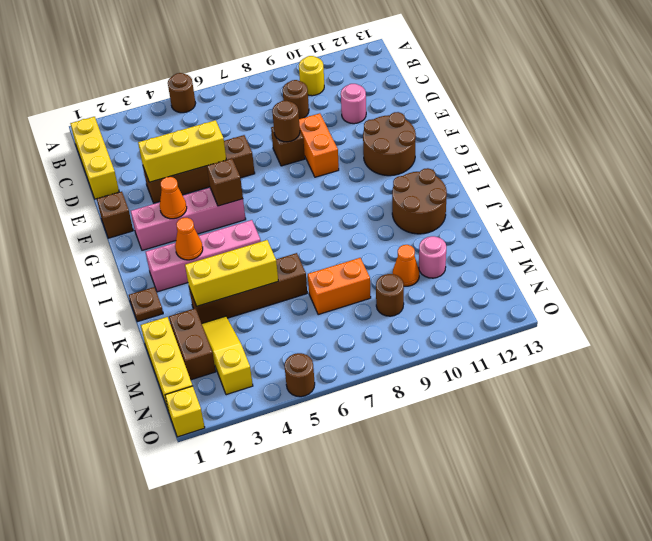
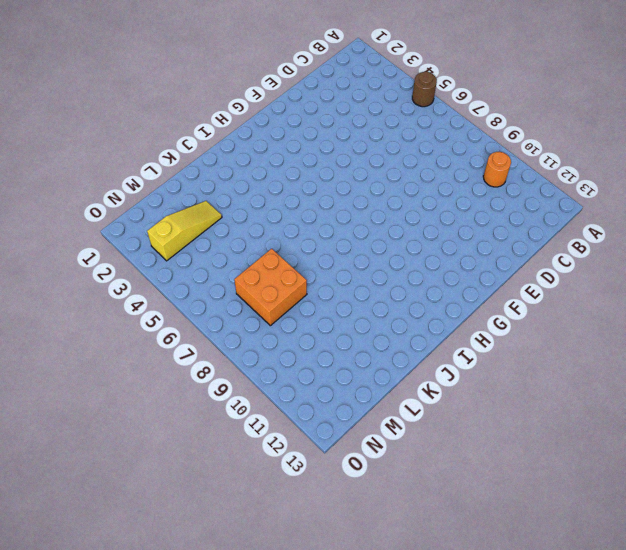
orange 1x1 round brick [483,152,511,187] -> yellow 1x1 round brick [299,56,324,96]
orange 2x2 brick [234,249,307,326] -> orange 1x2 brick [308,258,371,315]
none -> yellow 1x3 brick [70,117,119,199]
none -> brown 1x1 round brick [283,80,309,119]
none -> pink 1x1 round brick [341,84,366,124]
none -> brown 1x4 brick [143,135,255,203]

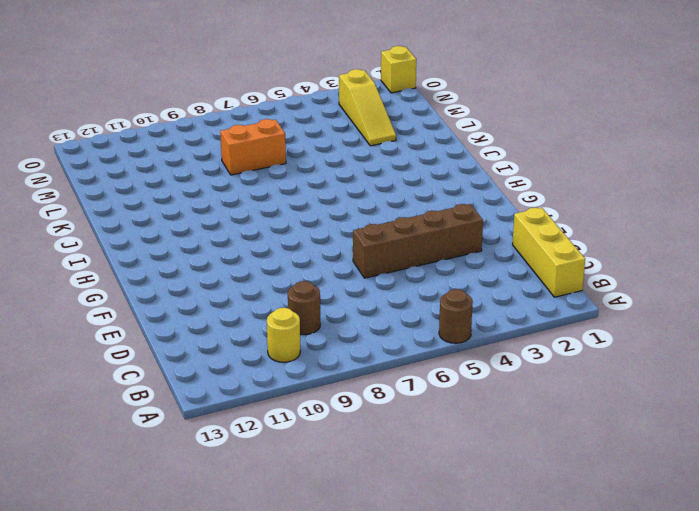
none -> pink 1x1 round brick [341,84,366,124]
none -> brown 1x1 brick [271,127,305,166]
none -> orange 1x2 brick [299,113,339,177]
none -> brown 1x1 brick [97,192,133,238]

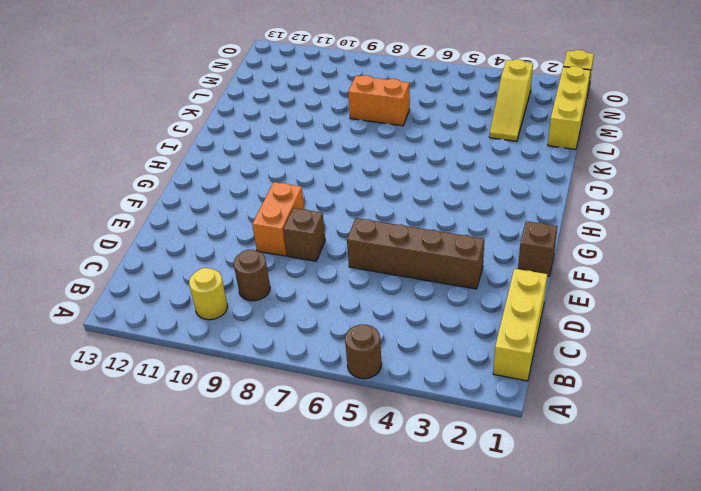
none -> pink 1x1 round brick [341,84,366,124]
none -> brown 2x2 round brick [363,112,416,176]
none -> pink 1x4 brick [131,188,246,250]
none -> pink 1x4 brick [146,220,261,292]

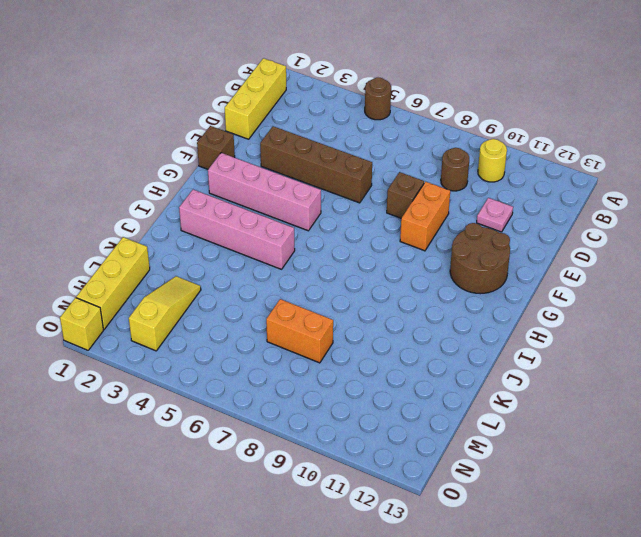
pink 1x1 plate [477,198,513,232] -> pink 1x1 round brick [341,84,366,124]
none -> brown 2x2 round brick [392,168,447,234]
none -> brown 1x1 plate [129,287,163,322]
none -> brown 1x4 brick [189,253,307,323]
none -> brown 1x2 brick [169,308,216,380]

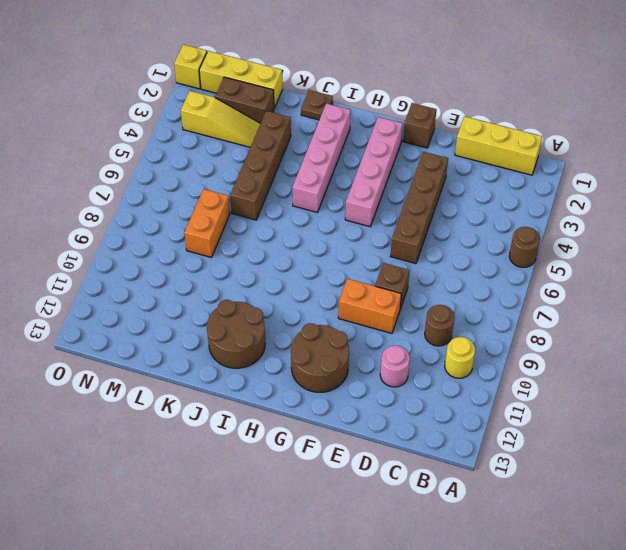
none -> orange 1x1 cone [393,245,419,286]
none -> pink 1x1 round brick [419,236,446,278]
none -> brown 1x1 round brick [376,274,404,316]
none -> brown 1x1 round brick [284,353,315,397]

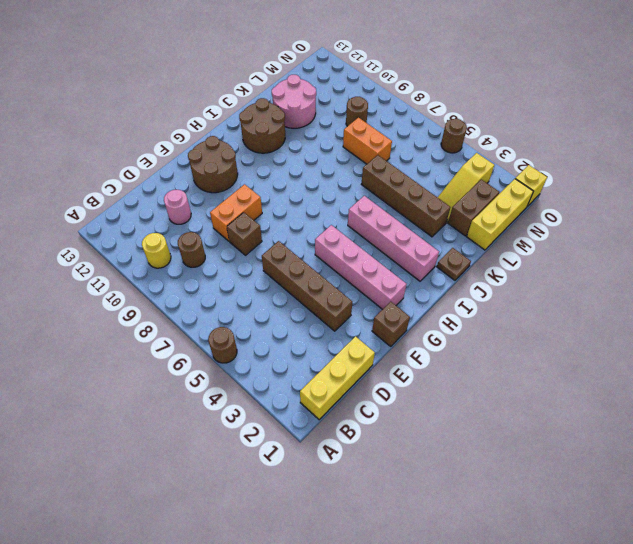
pink 2x2 round brick [272,75,316,128] -> pink 1x1 round brick [419,236,446,278]
none -> orange 1x1 cone [393,245,419,286]
none -> yellow 1x3 brick [138,120,226,182]
none -> brown 1x1 round brick [272,100,300,142]
none -> orange 1x1 cone [160,177,187,219]

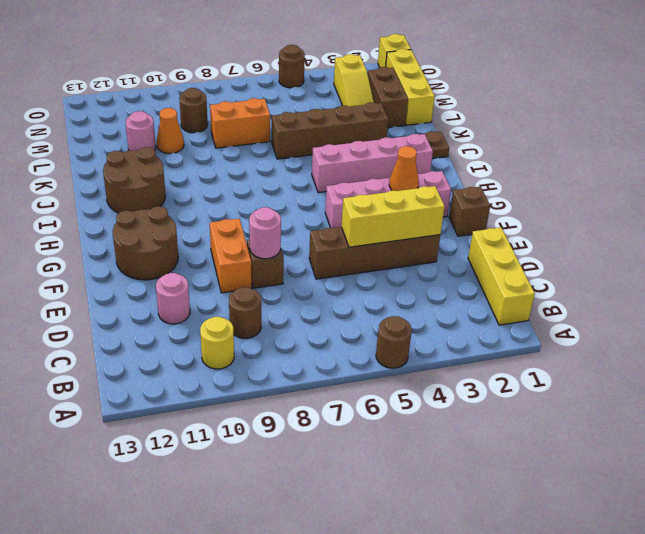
pink 1x1 round brick [249,207,281,259] -> brown 1x1 round brick [272,100,300,142]
none -> brown 1x1 brick [207,159,243,206]
none -> orange 1x1 cone [175,218,203,260]
none -> yellow 1x3 brick [185,240,278,306]

